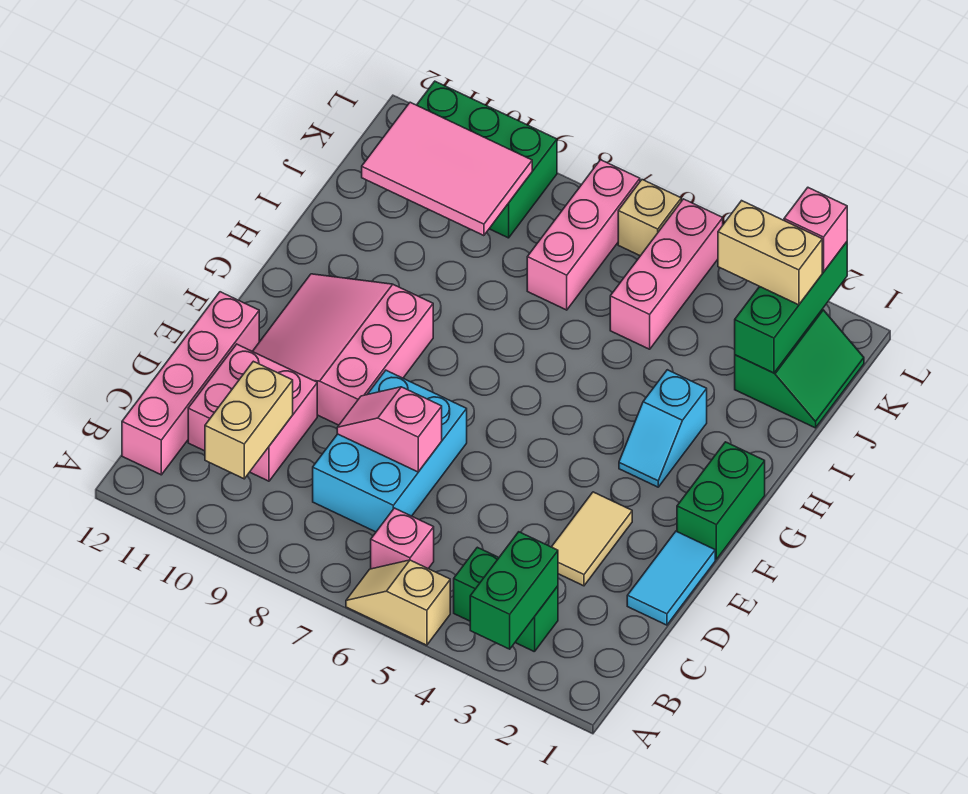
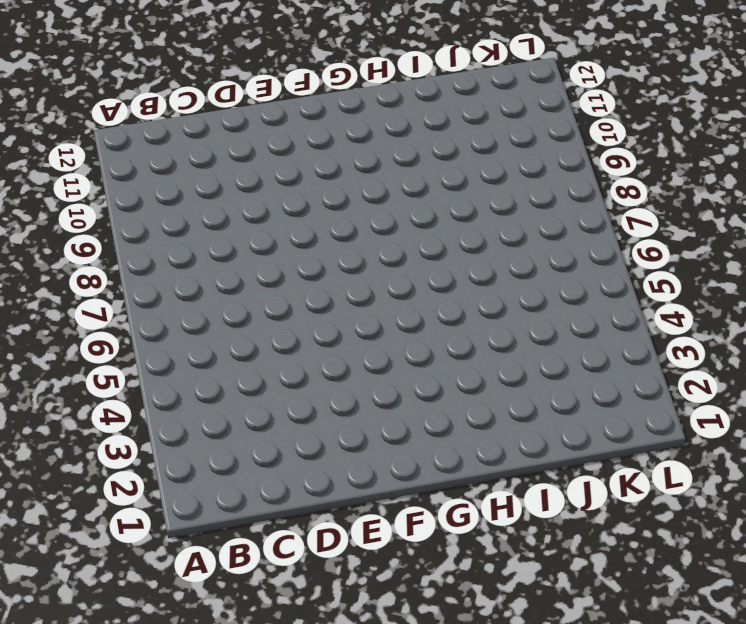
none -> tan 1x2 slope [346,560,450,645]
none -> green 1x2 brick [454,547,558,652]
none -> pink 1x1 brick [371,508,434,569]

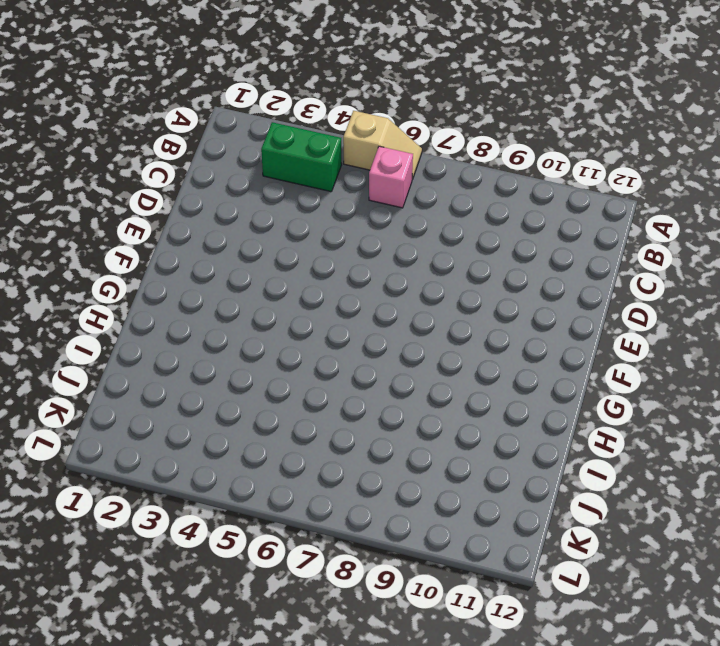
none -> pink 1x4 brick [122,292,259,475]
none -> cyan 2x3 brick [313,370,467,532]
none -> pink 2x2 brick [188,344,317,481]

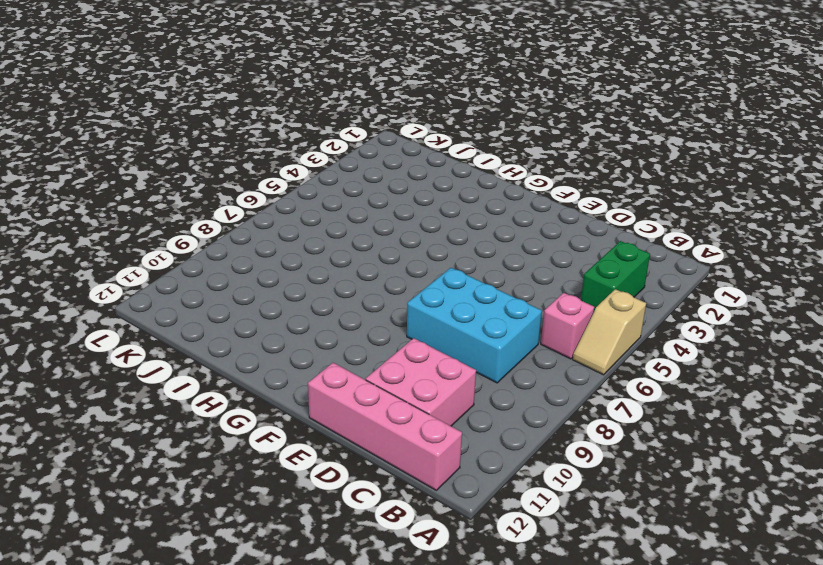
none -> cyan 1x2 tile [627,531,715,625]
none -> tan 1x2 tile [552,492,632,586]
none -> pink 3x3 slope [253,274,433,425]

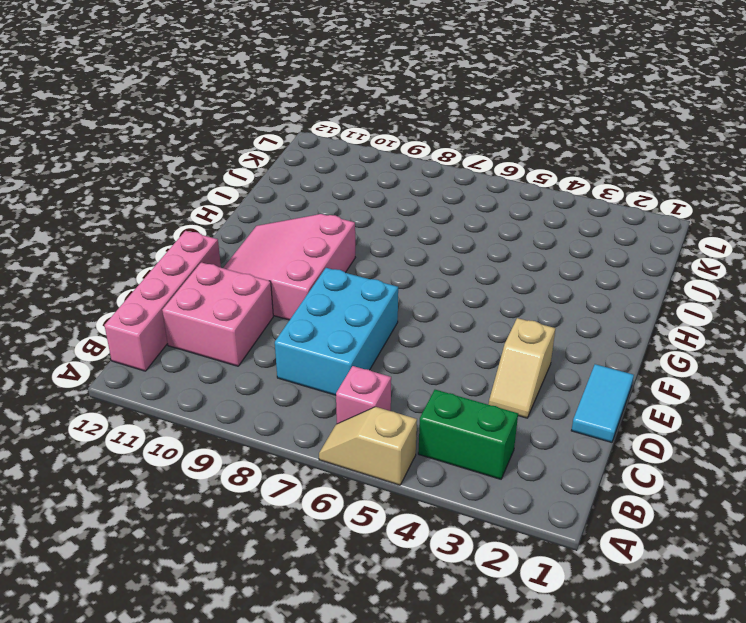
tan 1x2 slope [489,318,555,418] -> tan 1x2 tile [552,492,632,586]
none -> green 1x2 brick [677,442,765,559]
none -> cyan 1x2 slope [619,370,707,487]
none -> green 2x2 slope [735,309,864,428]

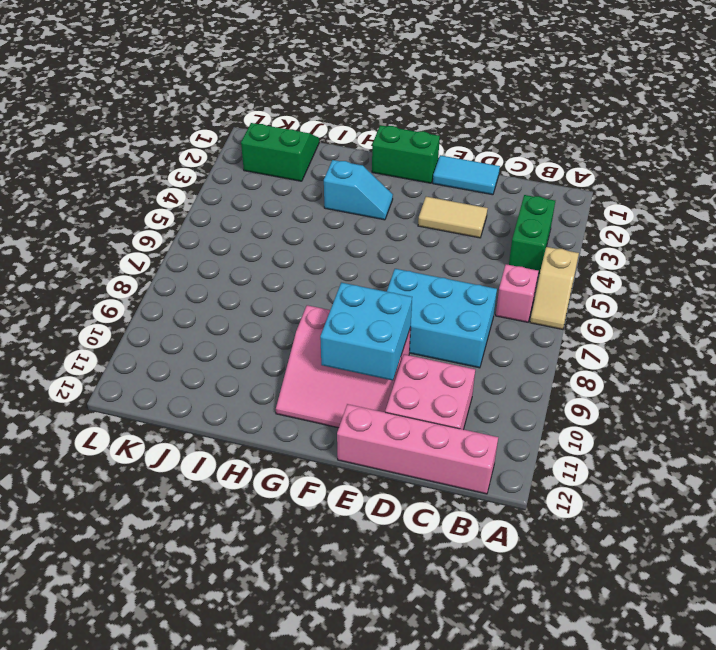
cyan 2x2 brick [320,283,412,380] -> none
none -> pink 1x3 brick [610,199,723,349]
none -> pink 1x3 brick [527,160,640,310]
none -> green 2x3 brick [417,81,557,238]

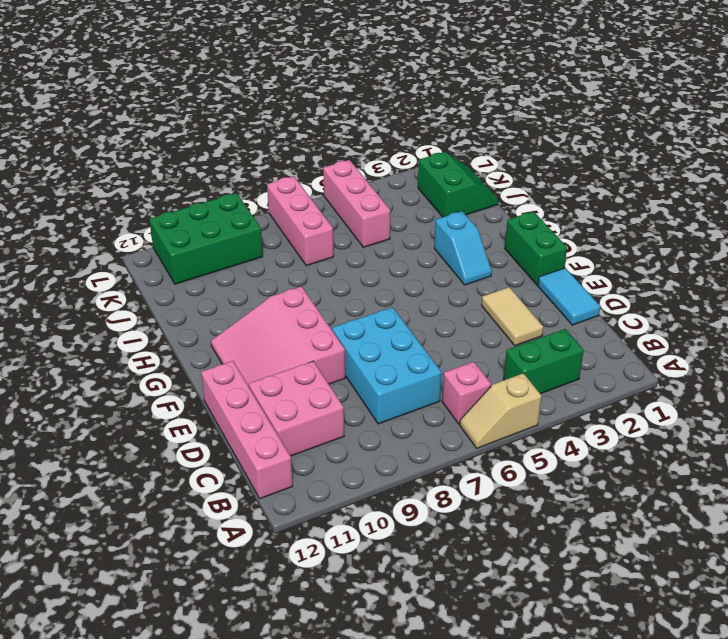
none -> tan 1x1 brick [618,180,681,256]
none -> green 1x2 brick [470,532,558,649]
none -> tan 1x2 brick [205,361,293,479]

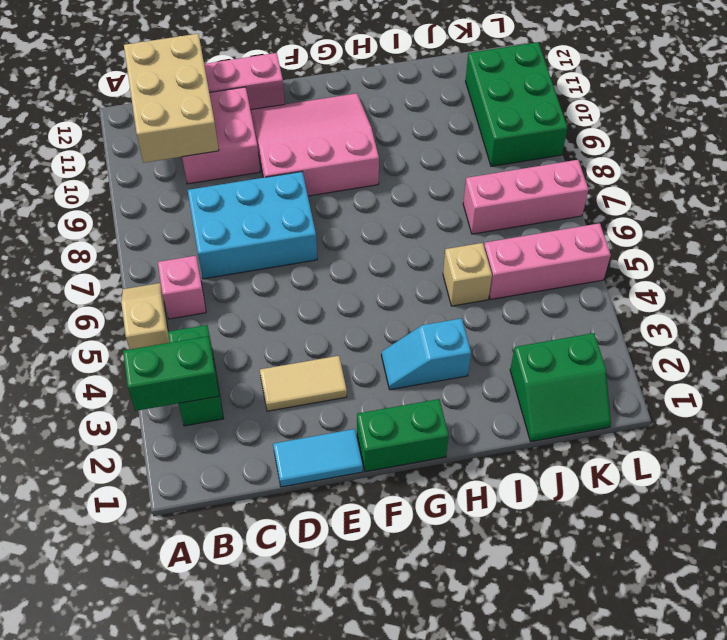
tan 2x3 brick [124,34,219,163] -> tan 1x2 brick [205,361,293,479]
tan 1x1 brick [443,243,492,306] -> tan 1x1 brick moved to [618,180,681,256]
none -> pink 1x2 slope [337,387,442,472]
none -> green 1x3 brick [735,242,847,373]
none -> pink 2x3 tile [362,102,532,236]

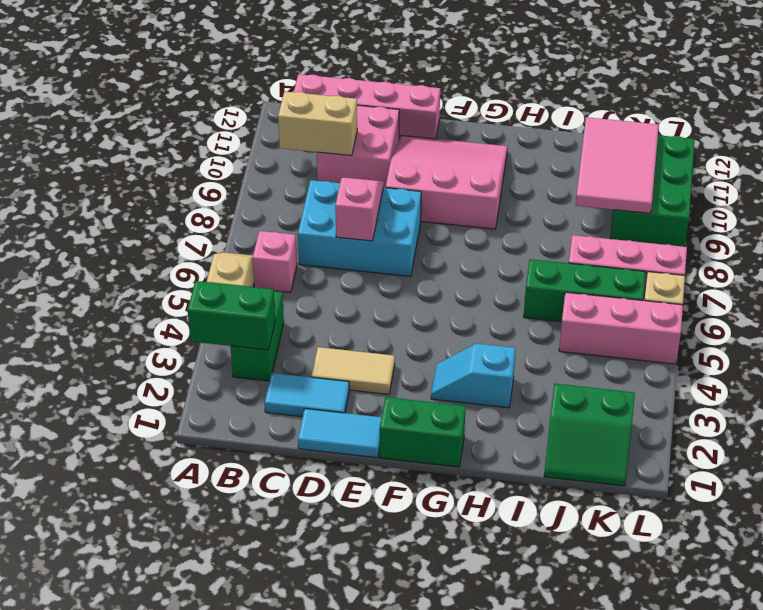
cyan 1x2 tile [265,373,349,417] -> none
green 1x3 brick [524,259,645,322] -> green 1x3 brick moved to [735,242,847,373]
none -> tan 1x2 brick [718,201,822,305]
none -> pink 1x1 brick [784,188,847,272]

